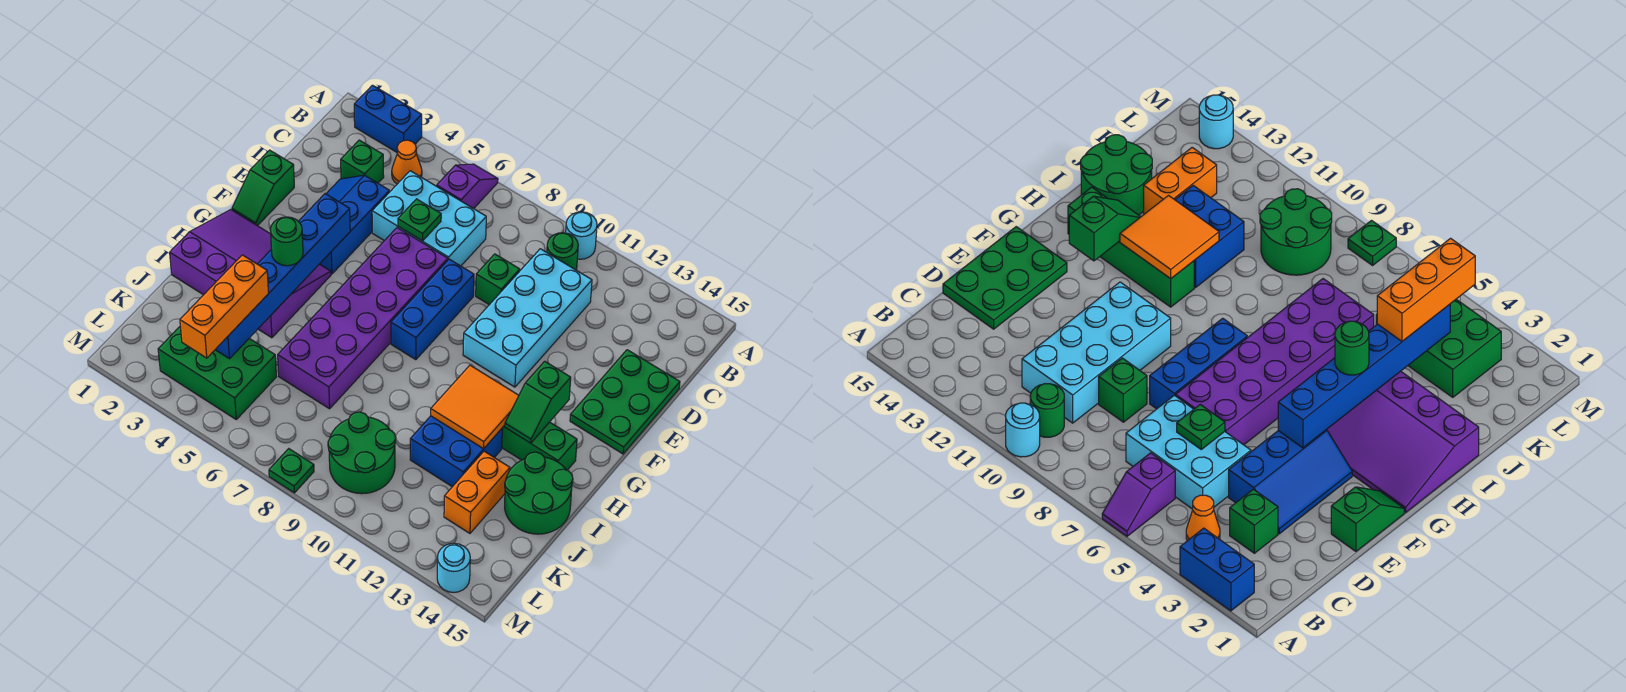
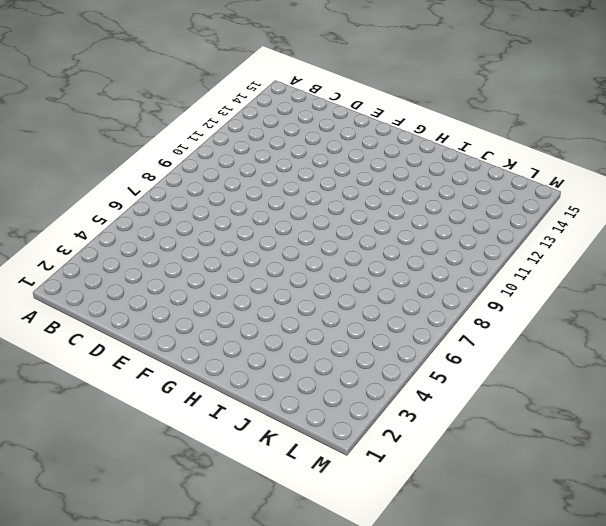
none -> blue 1x2 brick [354,85,422,153]
none -> purple 1x2 slope [437,164,498,209]
none -> cyan 1x1 round brick [566,212,597,259]

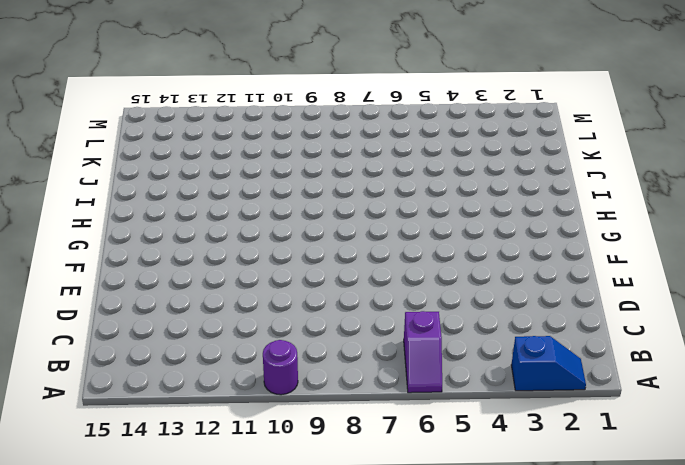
blue 1x2 slope [511,336,586,391] -> blue 1x2 brick [354,85,422,153]
purple 1x1 round brick [263,340,298,395] -> cyan 1x1 round brick [566,212,597,259]
none -> orange 1x1 cone [392,140,422,184]
none -> green 1x1 round brick [547,233,578,270]
none -> green 1x1 brick [341,140,384,183]

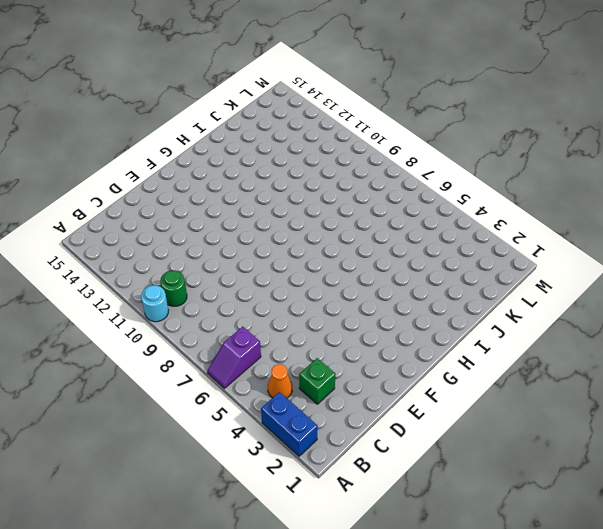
none -> cyan 2x3 brick [372,171,486,266]
none -> cyan 2x4 brick [463,249,592,387]
none -> blue 2x3 slope [320,175,389,274]

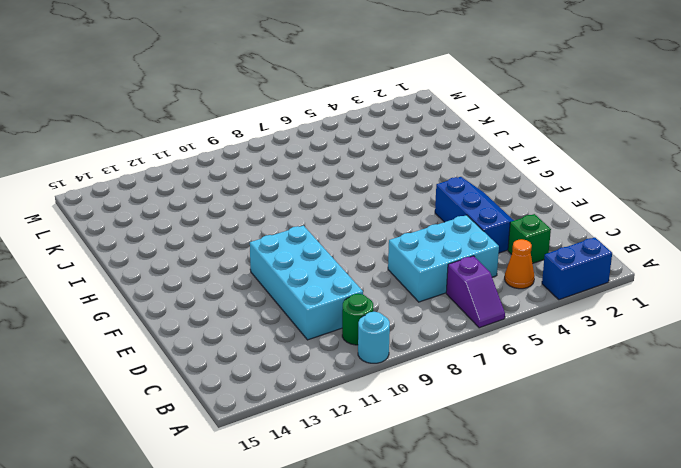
none -> green 1x1 brick [476,254,520,305]
none -> green 2x3 plate [570,350,680,454]
none -> green 1x2 slope [232,150,294,226]

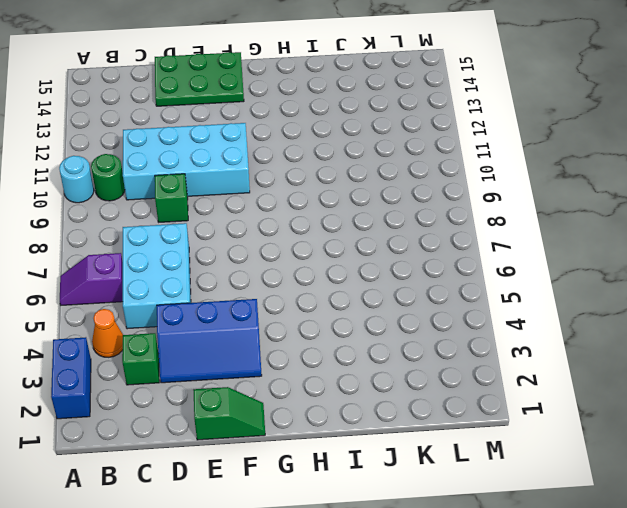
none -> purple 2x6 brick [278,228,448,409]
none -> blue 1x3 brick [391,259,474,360]
none -> purple 3x4 slope [170,210,331,338]

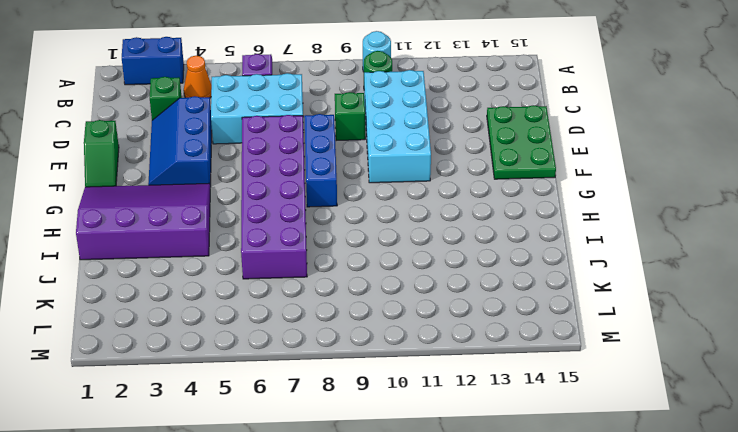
none -> green 1x4 brick [502,422,577,470]
none -> blue 2x2 brick [410,416,503,487]
none -> green 2x2 round brick [505,452,573,534]

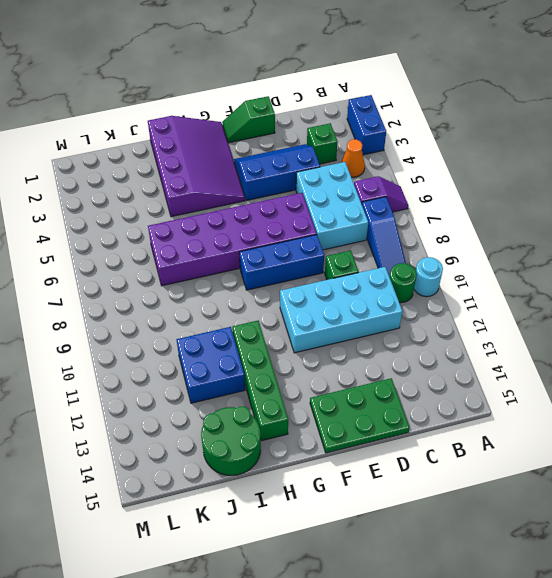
blue 1x3 slope [362,197,406,277] -> none
none -> orange 1x2 brick [444,451,510,533]
none -> green 2x3 brick [158,327,276,419]
none -> green 2x2 round brick [328,412,396,494]

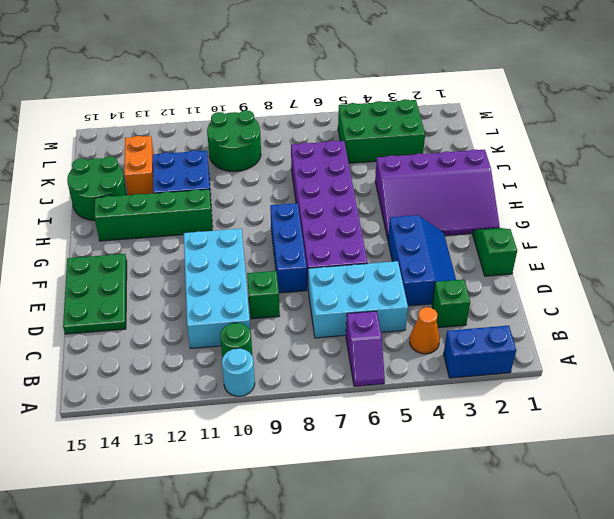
none -> green 1x1 plate [269,449,314,493]
none -> cyan 1x1 round brick [437,543,470,593]
none -> green 1x1 plate [398,199,441,241]

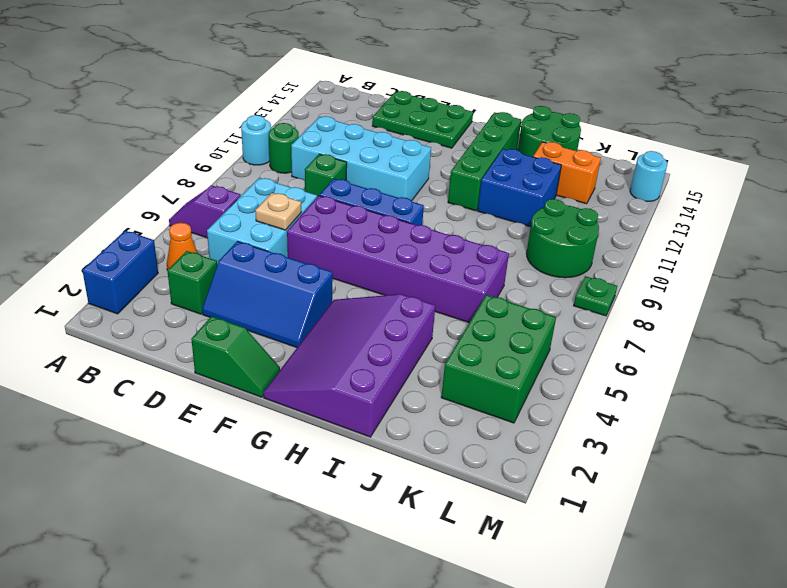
tan 1x1 plate [255,193,301,230] -> green 1x1 plate [398,199,441,241]
none -> blue 1x6 brick [215,194,350,359]
none -> green 1x2 slope [505,361,571,443]
none -> orange 2x2 tile [431,365,519,449]

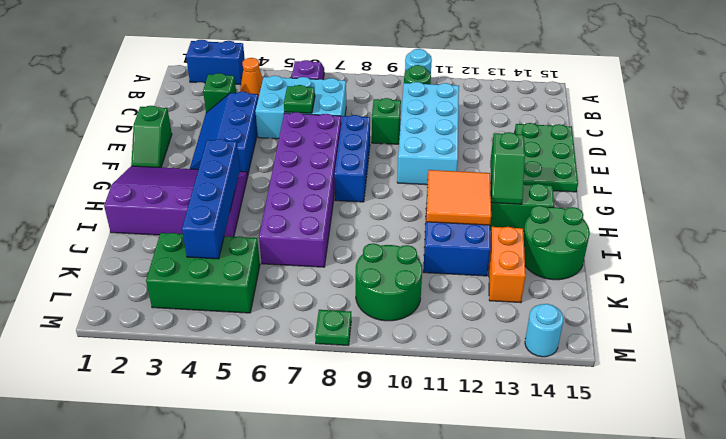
blue 1x4 brick [182,139,240,259] -> blue 1x6 brick [215,194,350,359]
none -> green 1x1 round brick [270,217,303,266]
none -> orange 1x3 brick [180,255,269,358]

